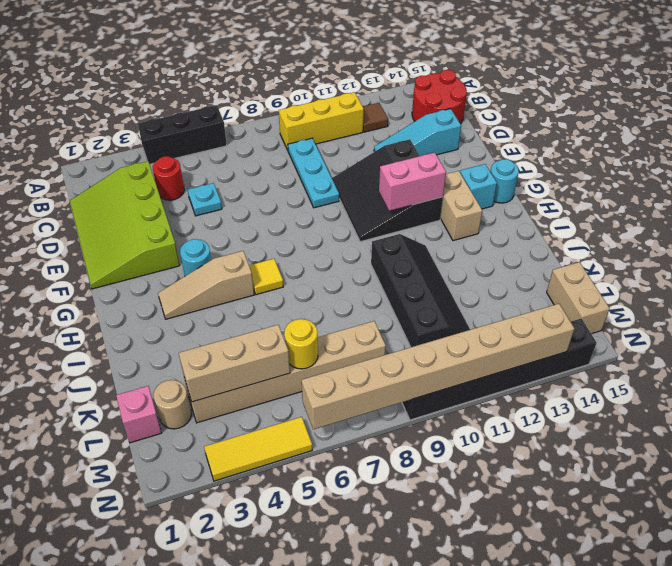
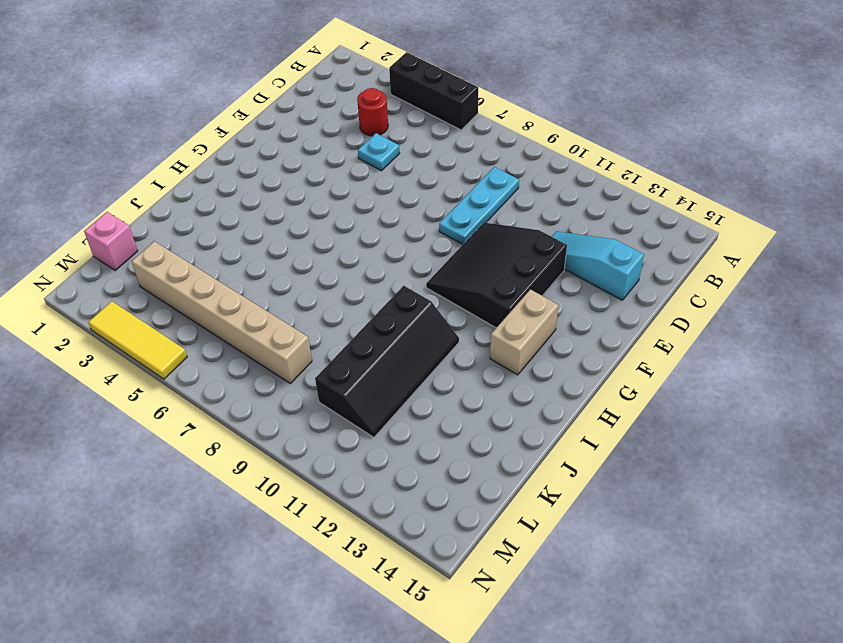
none -> yellow 1x3 brick [279,92,364,150]
none -> brown 1x1 tile [363,103,388,132]
none -> red 2x2 round brick [412,70,467,124]

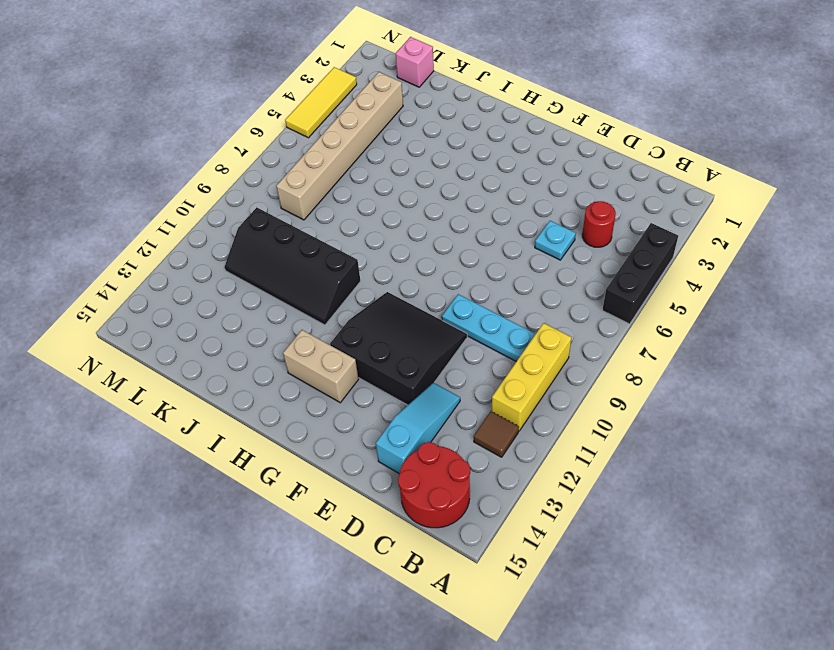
none -> lime 3x4 slope [70,161,180,289]
none -> cyan 1x1 round brick [180,239,211,276]
none -> cyan 1x1 brick [460,164,497,209]

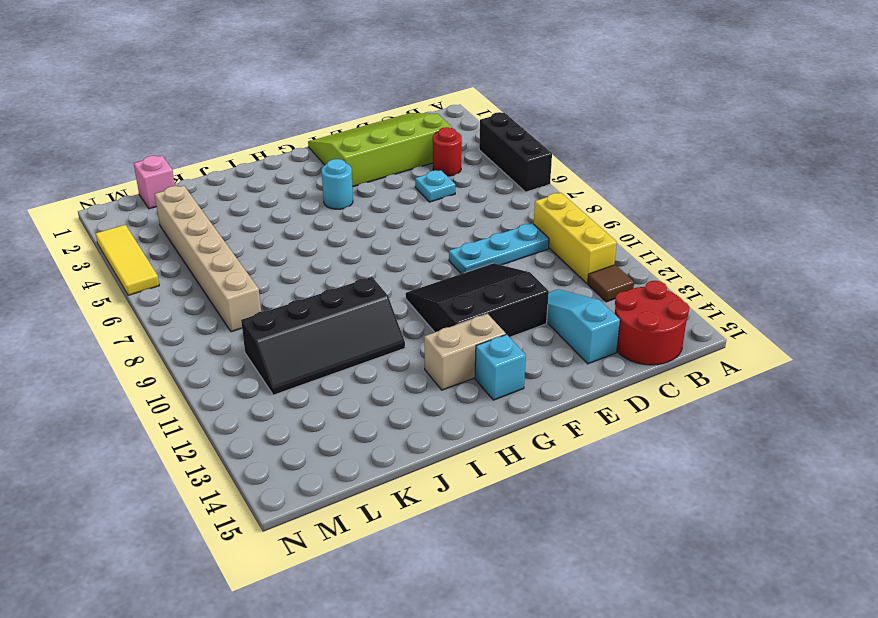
none -> cyan 1x1 round brick [490,159,519,203]
none -> tan 1x3 slope [158,251,254,319]
none -> yellow 1x1 tile [249,259,283,295]

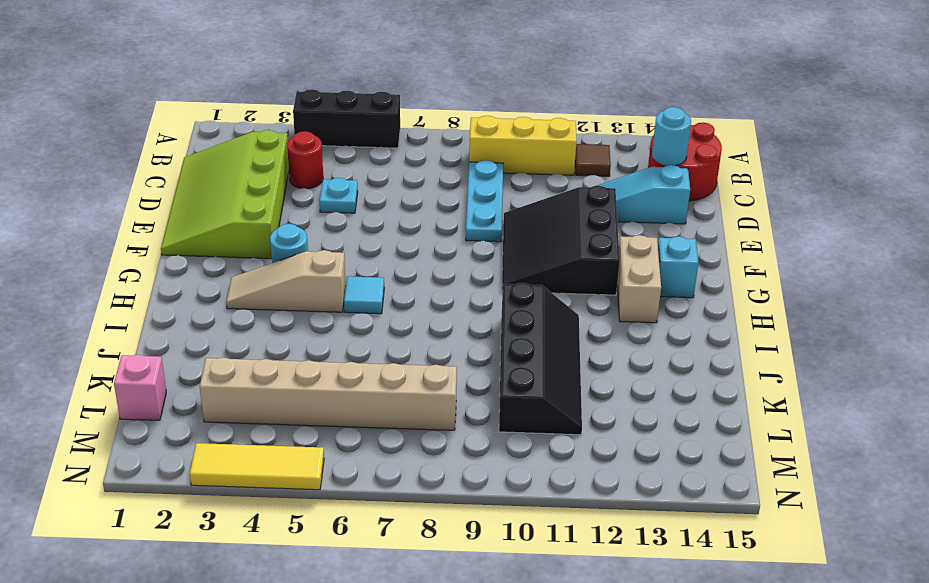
cyan 1x1 round brick [652,107,691,166] -> cyan 1x1 round brick moved to [490,159,519,203]
cyan 1x1 tile [344,276,384,314] -> yellow 1x1 tile [249,259,283,295]
none -> tan 1x1 round brick [153,380,191,429]
none -> tan 1x2 brick [547,262,610,334]
none -> black 1x6 brick [402,318,597,420]

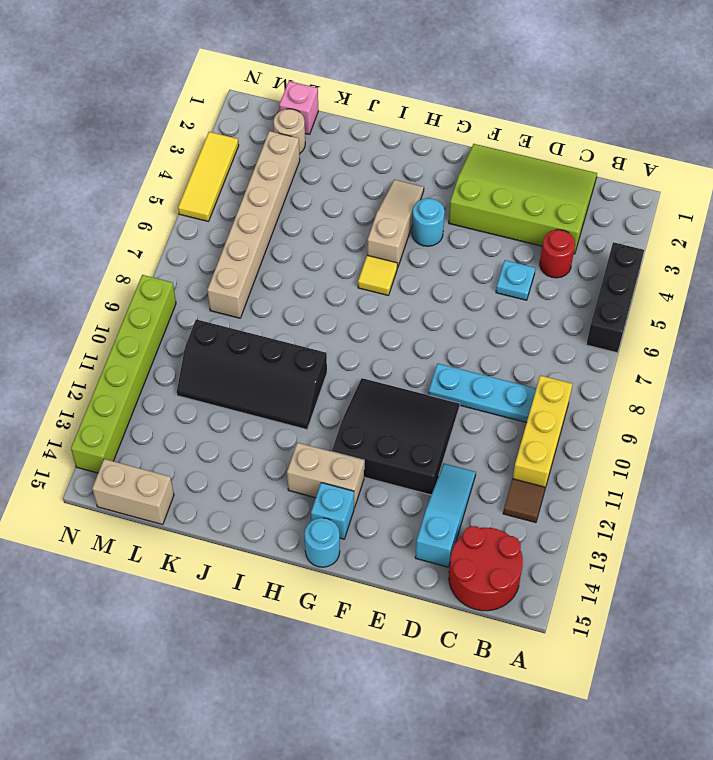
lime 1x6 brick [71,275,176,473] -> black 1x6 brick [402,318,597,420]
none -> pink 1x2 brick [379,153,446,211]
none -> tan 1x3 brick [179,325,290,402]
none -> yellow 1x1 round brick [284,319,318,369]

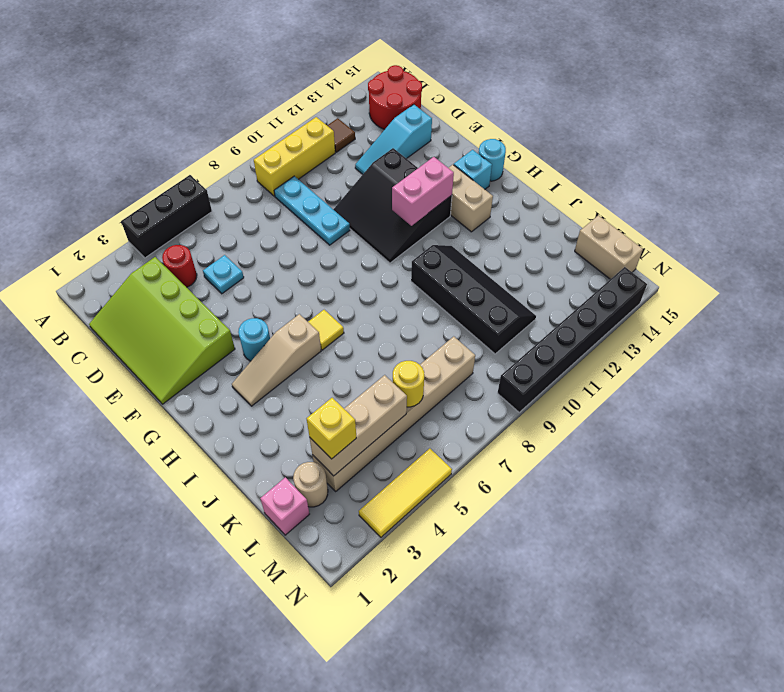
yellow 1x1 brick [307,398,356,459] -> none
none -> tan 1x8 brick [302,304,574,429]

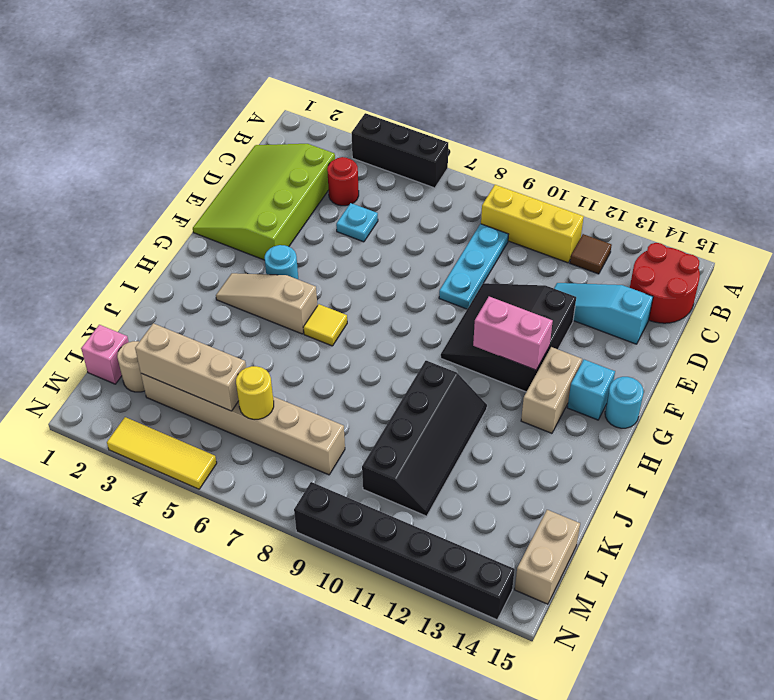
none -> tan 1x8 brick [302,304,574,429]

